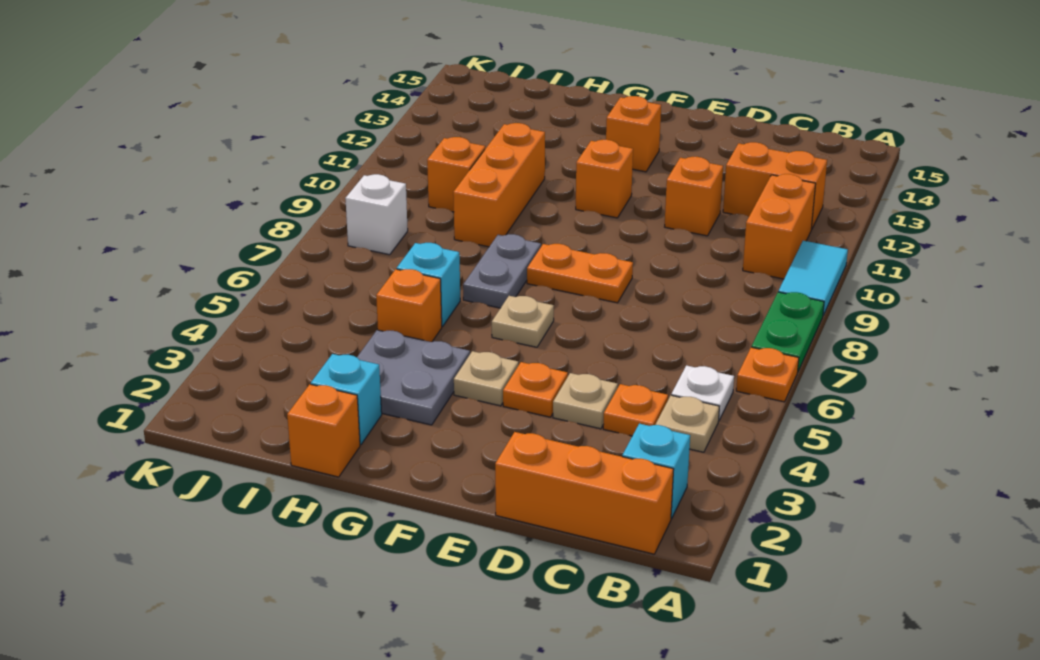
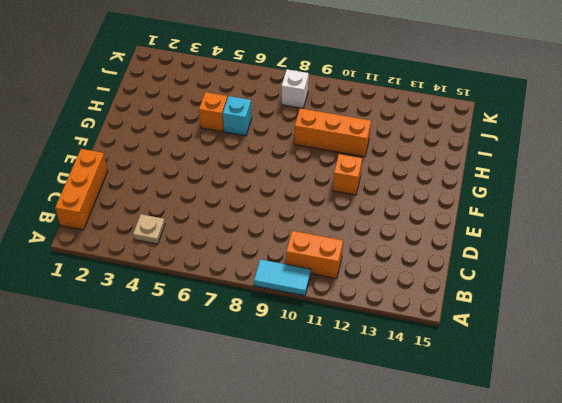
none -> orange 1x1 plate [736,347,799,402]
none -> green 1x2 plate [752,292,824,371]
none -> cyan 1x1 brick [622,424,690,519]

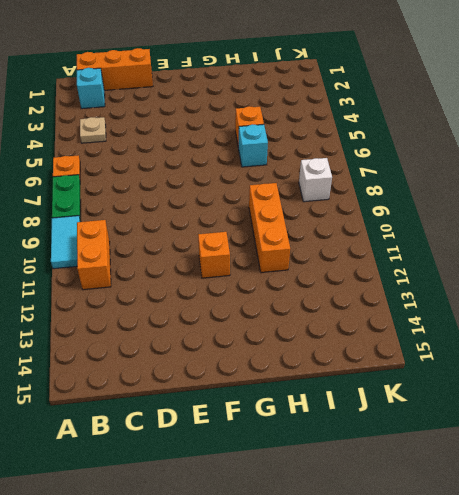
none -> white 1x1 plate [671,365,734,420]
none -> orange 1x2 brick [723,142,827,229]
none -> orange 1x1 plate [603,384,668,436]

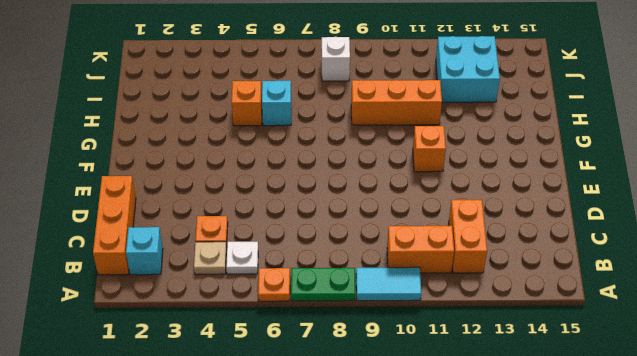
cyan 2x2 brick [436,36,500,102] -> none
none -> tan 1x1 plate [553,373,618,429]
none -> orange 1x1 brick [665,157,723,236]
none -> orange 1x1 plate [503,362,568,417]

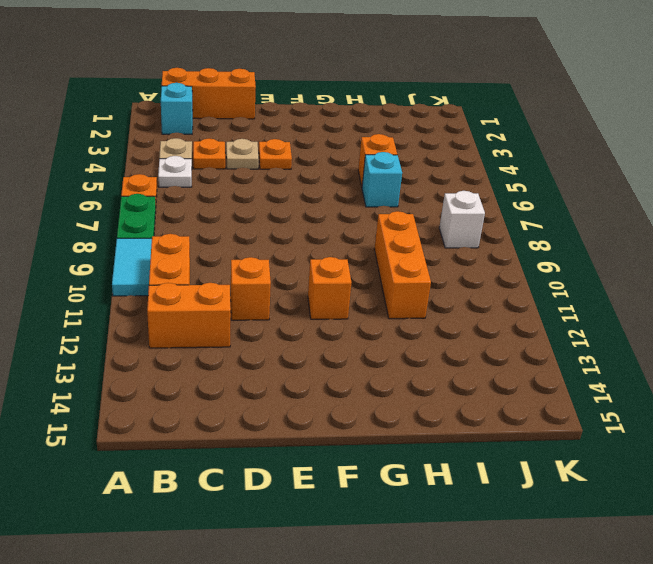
none -> orange 1x2 plate [527,244,633,303]
none -> tan 1x1 plate [454,351,518,406]
none -> tan 1x1 plate [492,296,554,347]

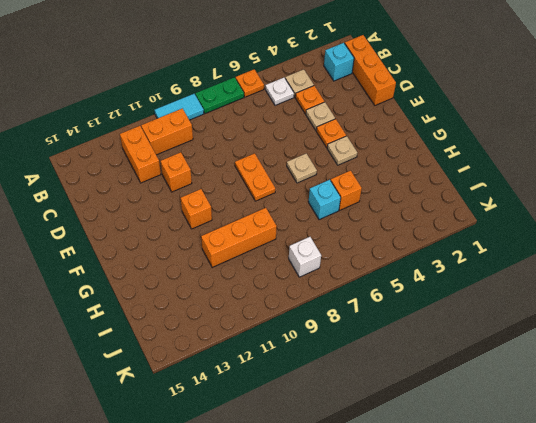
none -> orange 1x1 brick [606,96,661,172]
none -> grey 2x2 plate [357,330,470,425]
none -> grey 1x2 plate [463,234,541,308]

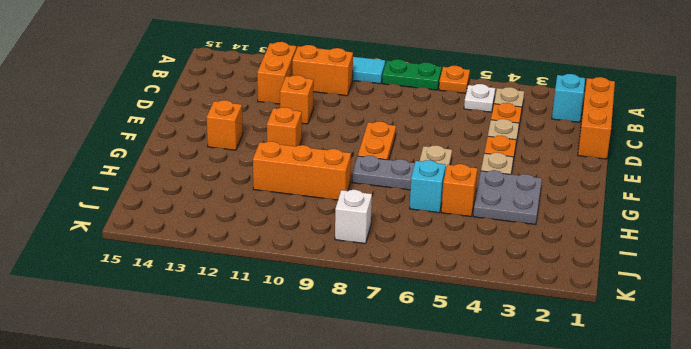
none -> orange 1x1 brick [287,384,360,477]
none -> cyan 1x1 brick [311,354,382,445]
none -> orange 1x1 brick [427,137,485,212]

